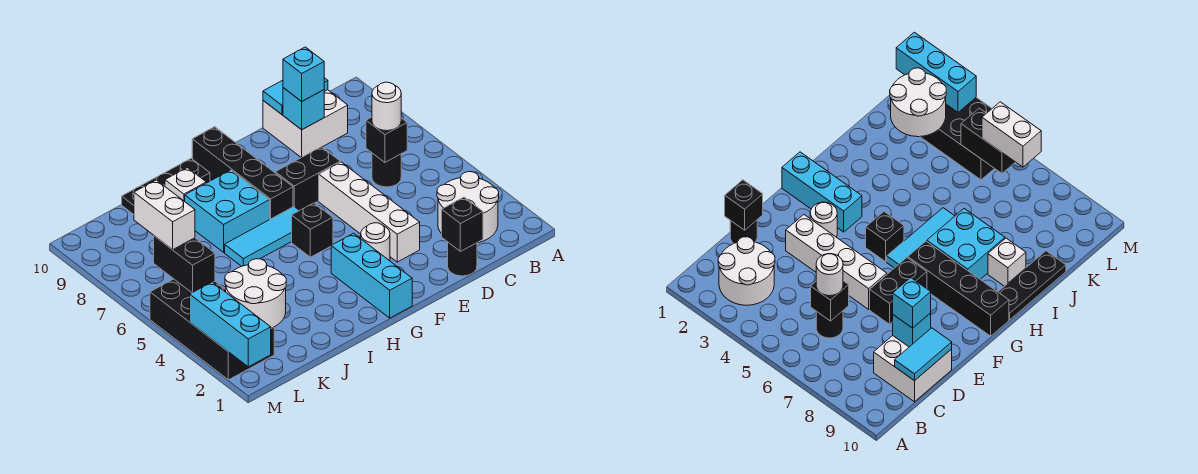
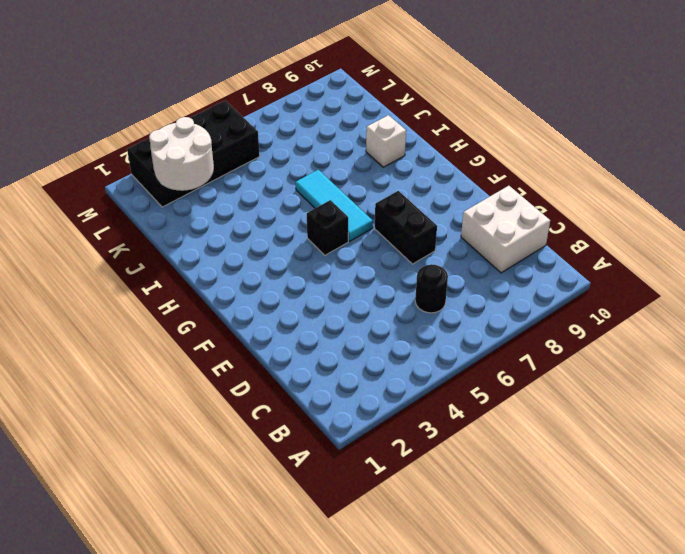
none -> white 2x2 round brick [437,172,499,243]
none -> black 1x1 round brick [448,242,477,276]
none -> white 1x4 brick [319,162,420,262]

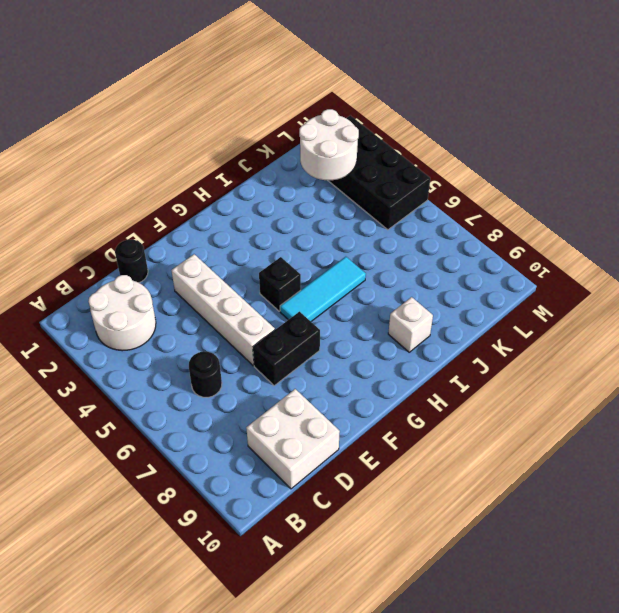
none -> white 1x1 round brick [361,223,390,261]
none -> cyan 1x3 brick [331,233,412,318]
none -> black 1x4 brick [192,127,293,219]

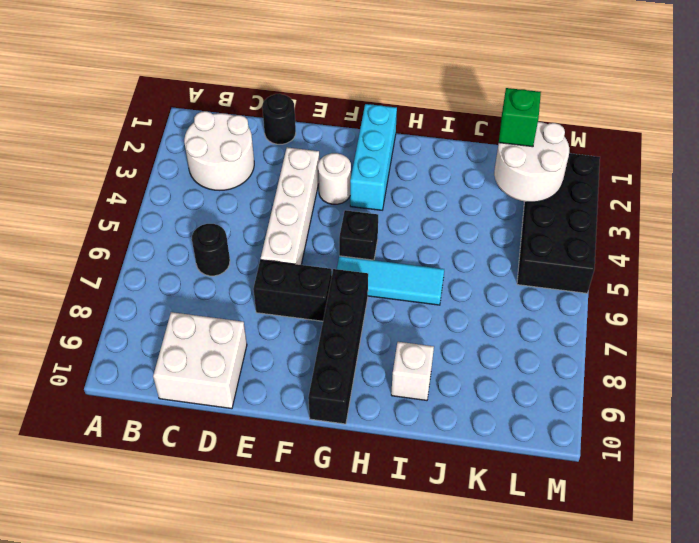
green 1x1 brick [499,88,541,147] -> none
none -> cyan 2x2 brick [185,170,270,252]
none -> black 1x3 plate [122,159,210,214]
none -> black 1x1 brick [366,117,407,162]

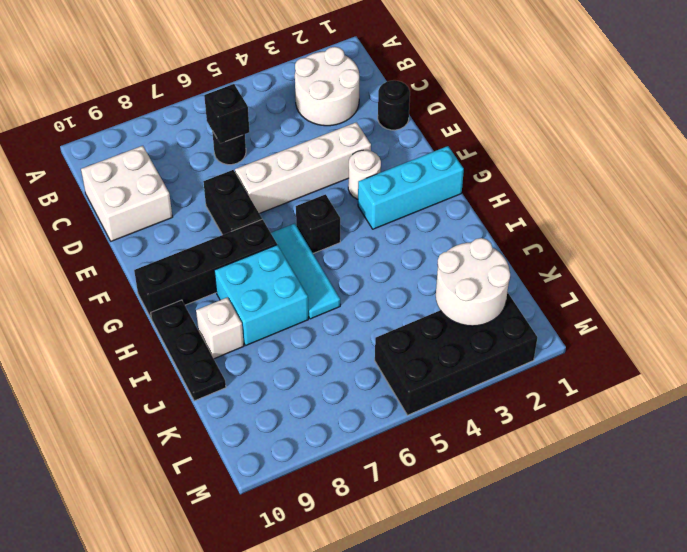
none -> cyan 1x2 tile [263,78,328,114]
none -> black 1x1 brick [442,197,483,251]
none -> cyan 1x1 brick [283,88,324,130]

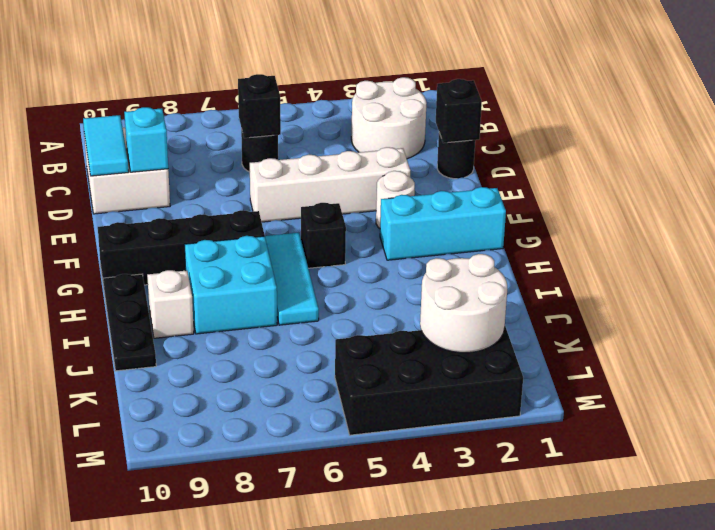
none -> black 1x2 brick [275,147,340,211]
none -> black 1x2 brick [154,236,215,293]
none -> cyan 1x3 brick [190,282,271,367]

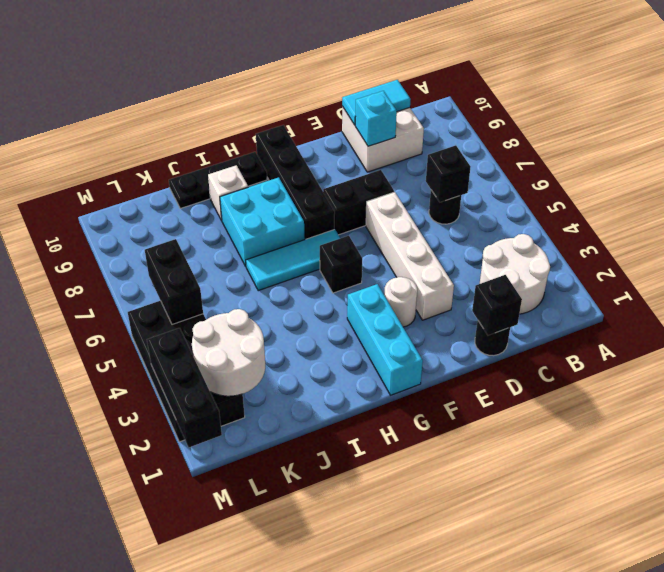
black 1x3 brick [147,328,222,447] -> cyan 1x3 brick [190,282,271,367]
none -> white 1x1 round brick [372,82,401,131]
none -> cyan 1x1 brick [283,47,324,101]
none -> white 1x2 brick [134,180,195,250]

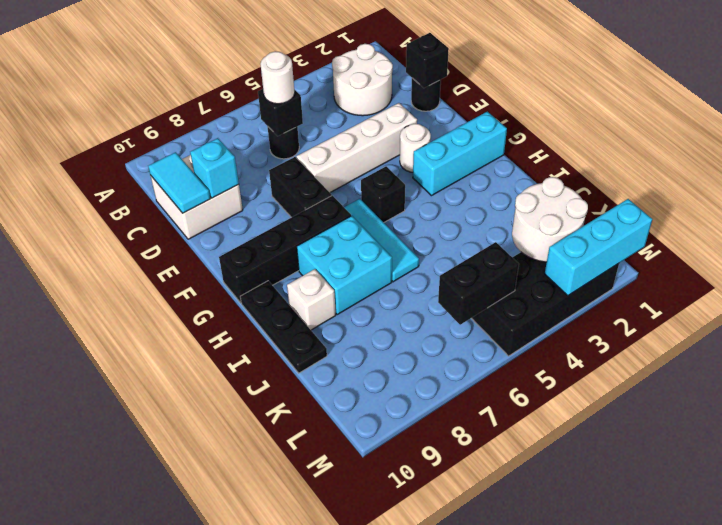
none -> cyan 1x1 brick [283,47,324,101]
none -> white 1x2 brick [134,180,195,250]

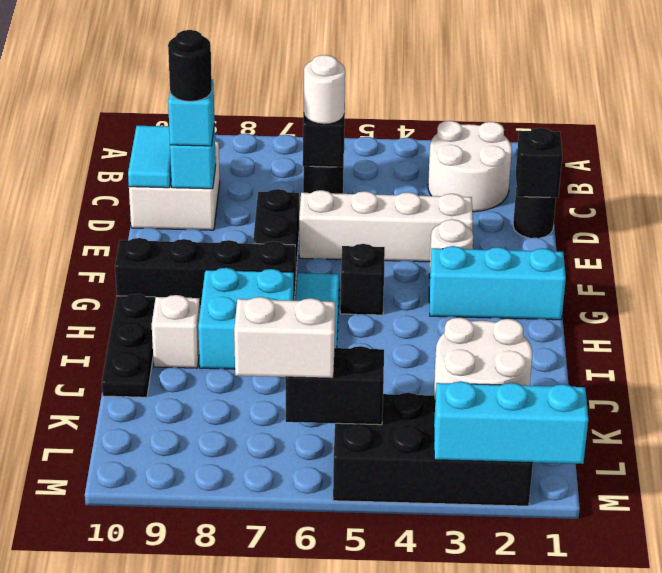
black 1x1 round brick [168,30,212,101] -> none

